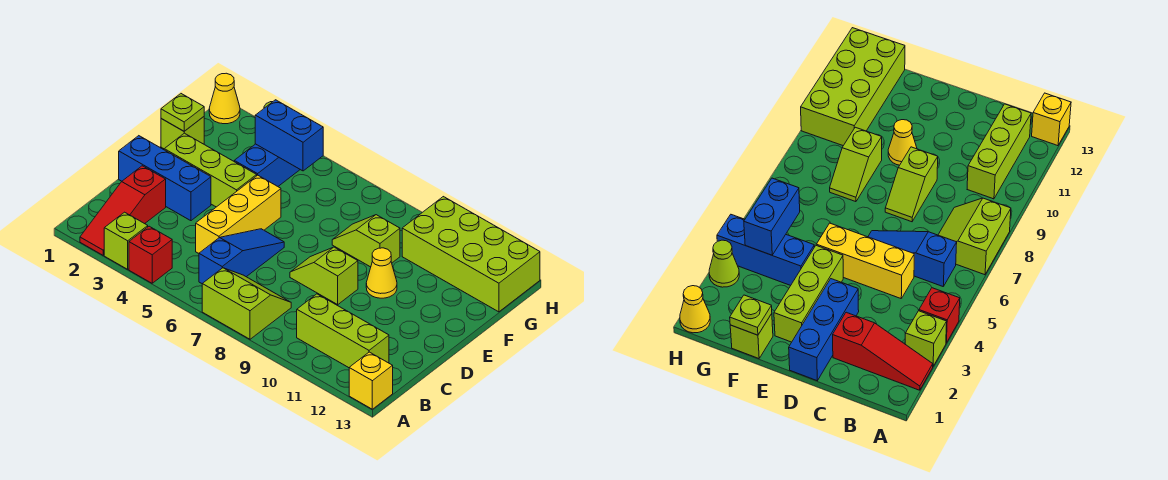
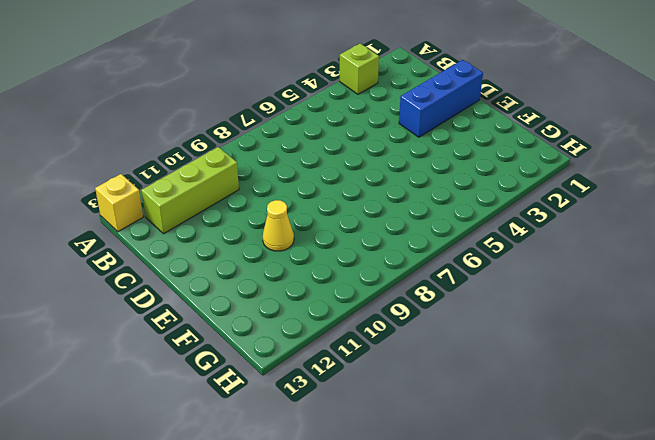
none -> red 1x3 slope [80,166,166,255]
none -> red 1x1 brick [129,226,172,283]
none -> lime 2x2 slope [202,268,291,339]

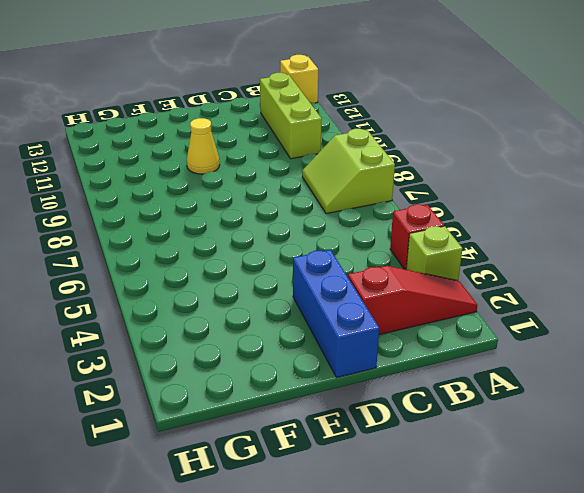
none -> blue 1x3 slope [199,229,284,284]
none -> yellow 1x3 brick [196,175,281,253]
none -> lime 1x2 slope [290,247,358,304]

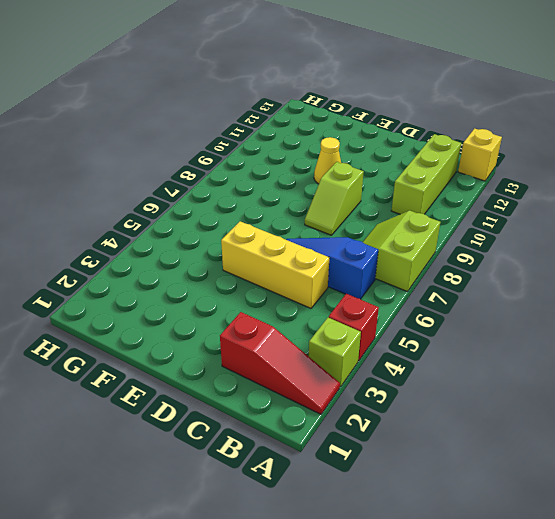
none -> blue 1x3 brick [119,136,211,221]
none -> lime 1x3 brick [164,133,257,207]
none -> lime 1x1 brick [161,117,204,149]

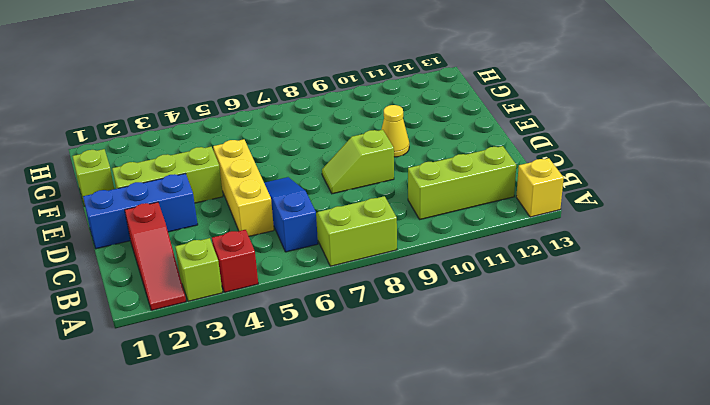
none -> blue 1x3 brick [234,144,300,186]
none -> lime 1x2 slope [332,215,400,267]
none -> lime 2x4 brick [402,197,540,312]

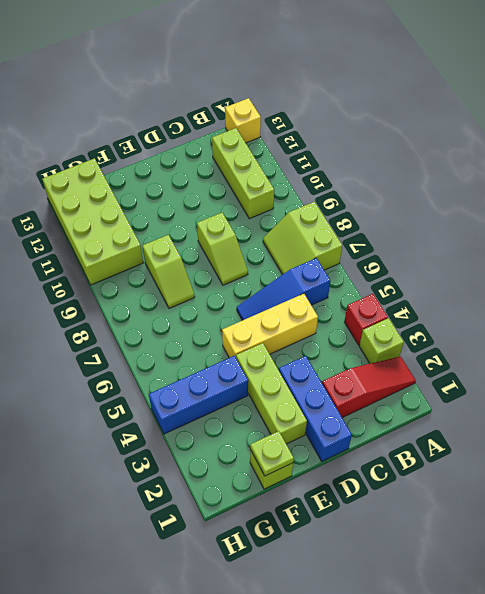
none -> yellow 1x1 cone [366,248,397,298]
none -> yellow 1x1 cone [209,73,240,124]
none -> lime 1x1 cone [709,240,739,287]

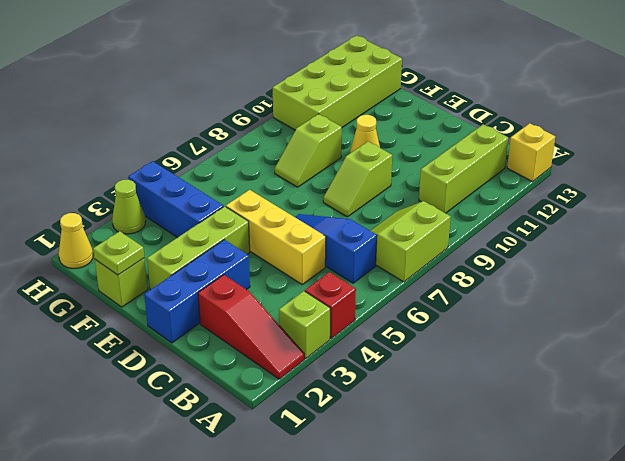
none -> blue 1x2 brick [255,100,323,171]

